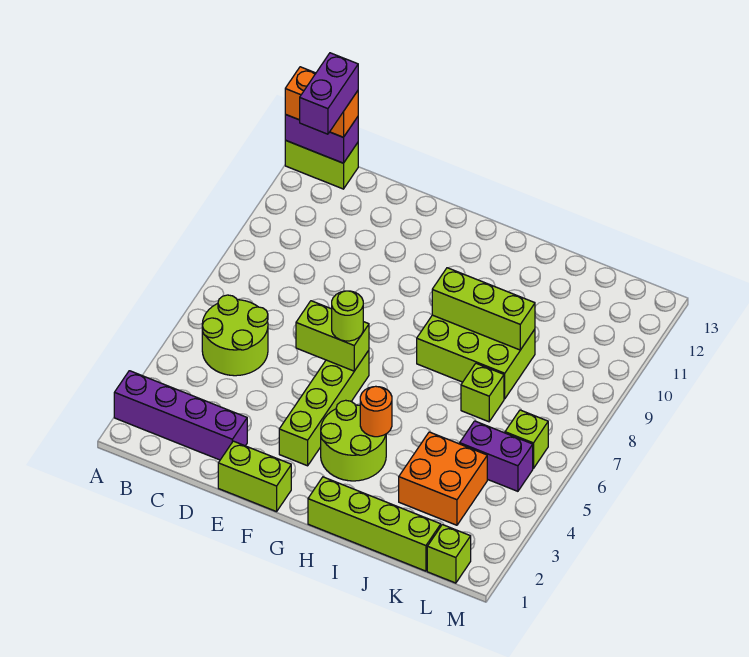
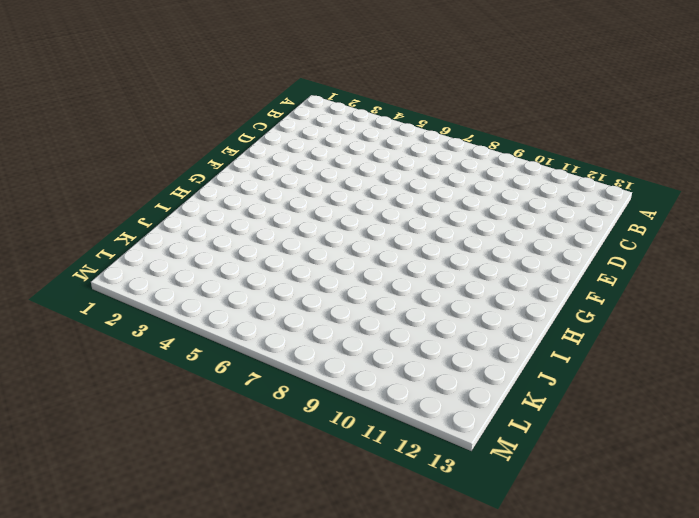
none -> purple 1x4 brick [114,371,247,460]
none -> lime 1x2 brick [285,140,358,189]
none -> lime 2x2 round brick [202,295,268,376]

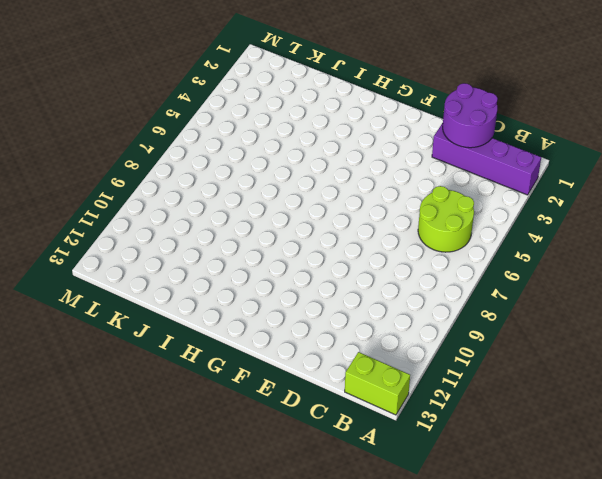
purple 2x2 round brick [443,83,498,148] -> none
none -> lime 1x2 brick [218,441,291,512]
none -> lime 1x4 brick [279,350,369,466]
none -> lime 2x2 round brick [321,400,386,481]

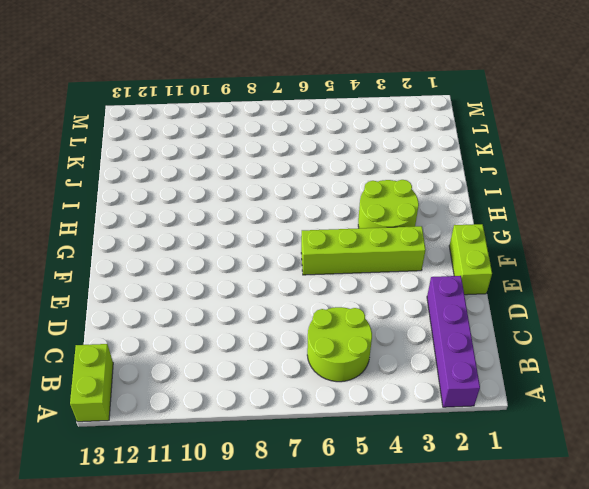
none -> lime 1x4 brick [308,477,441,571]
none -> lime 2x3 brick [417,315,535,399]
none -> orange 2x2 brick [399,432,487,525]

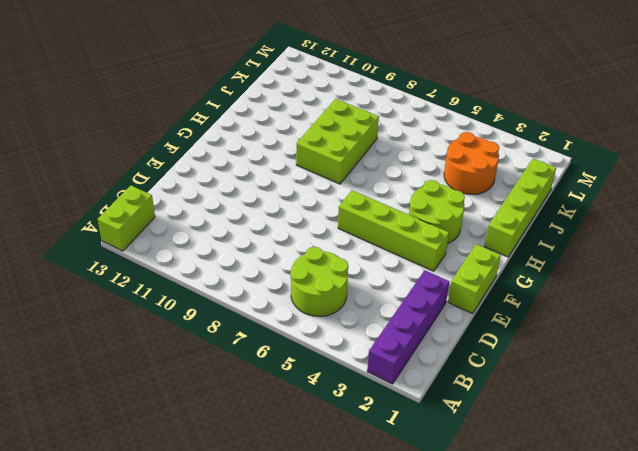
orange 2x2 round brick [444,132,499,194] -> orange 2x2 brick [399,432,487,525]
none -> lime 1x1 brick [461,363,504,422]
none -> purple 1x2 brick [460,421,533,491]
none -> lime 1x1 brick [427,525,471,583]

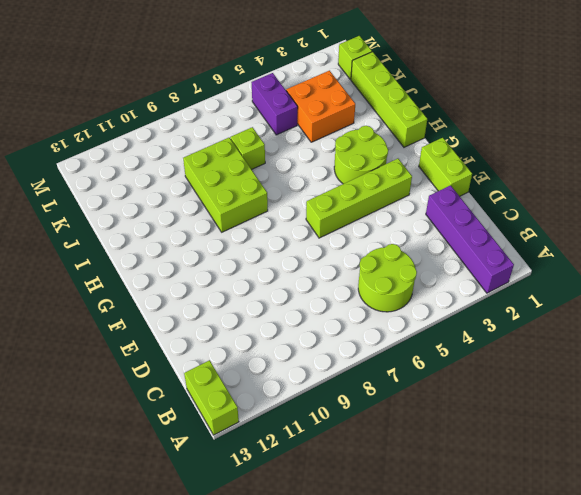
none -> lime 1x1 brick [505,410,548,469]
none -> purple 1x2 brick [285,115,358,163]
none -> lime 1x2 brick [296,301,369,371]

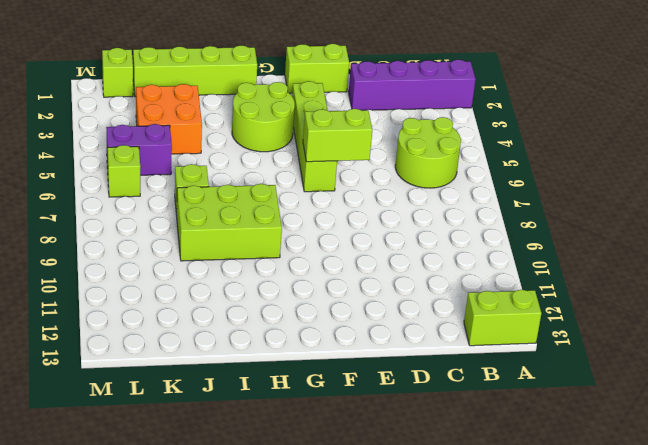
none -> purple 1x2 brick [285,115,358,163]
none -> orange 1x1 round brick [360,386,392,437]
none -> lime 1x3 brick [432,268,535,350]

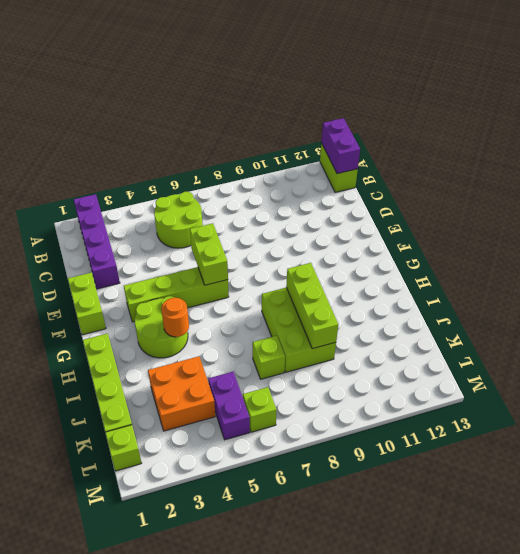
none -> orange 1x2 brick [285,67,358,137]
none -> lime 1x1 round brick [332,291,363,341]
none -> purple 1x2 brick [300,53,358,134]

